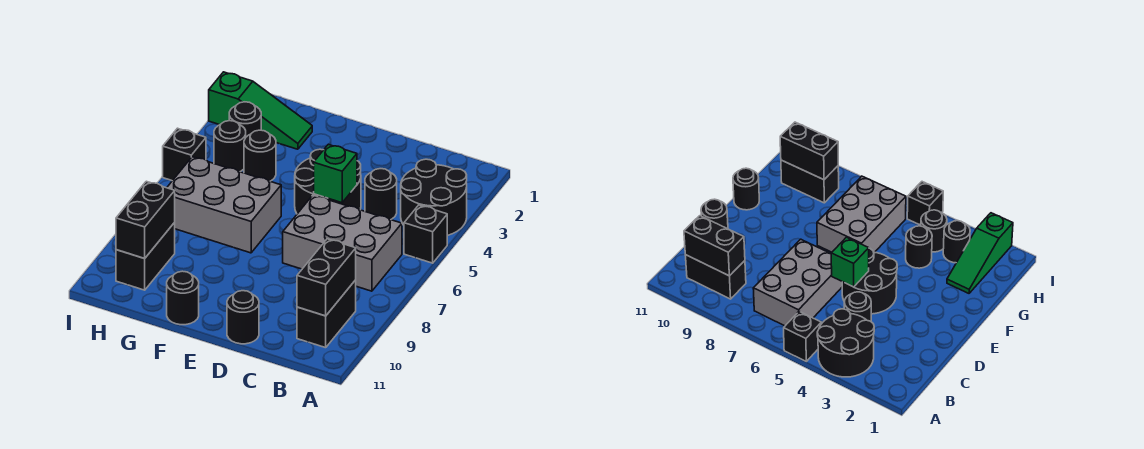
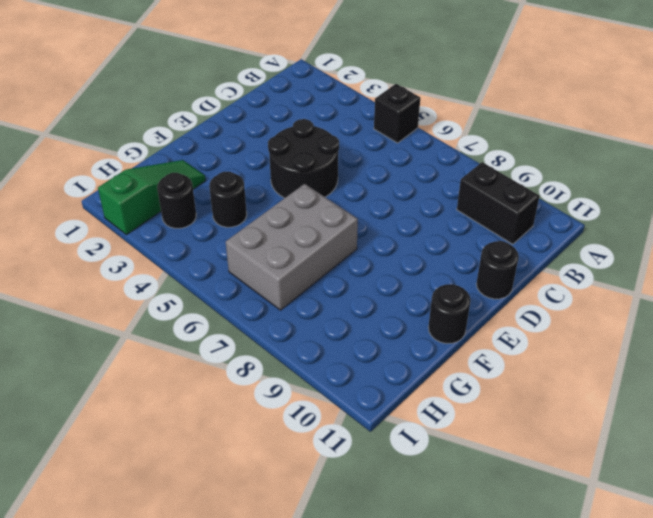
none -> black 2x2 round brick [401,159,467,235]
none -> grey 2x3 brick [283,195,402,291]
none -> black 1x1 round brick [365,169,397,220]

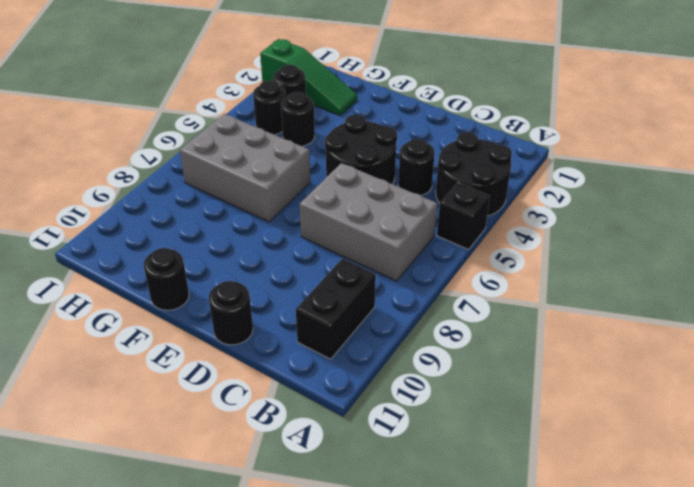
none -> black 1x2 brick [116,223,175,290]
none -> black 1x1 brick [163,128,206,181]
none -> black 1x2 brick [297,239,356,316]

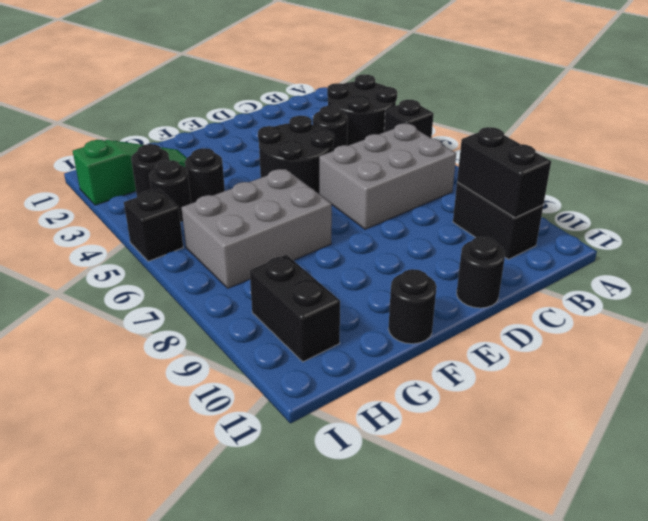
none -> green 1x1 brick [314,144,357,203]
none -> black 1x2 brick [116,181,175,258]

